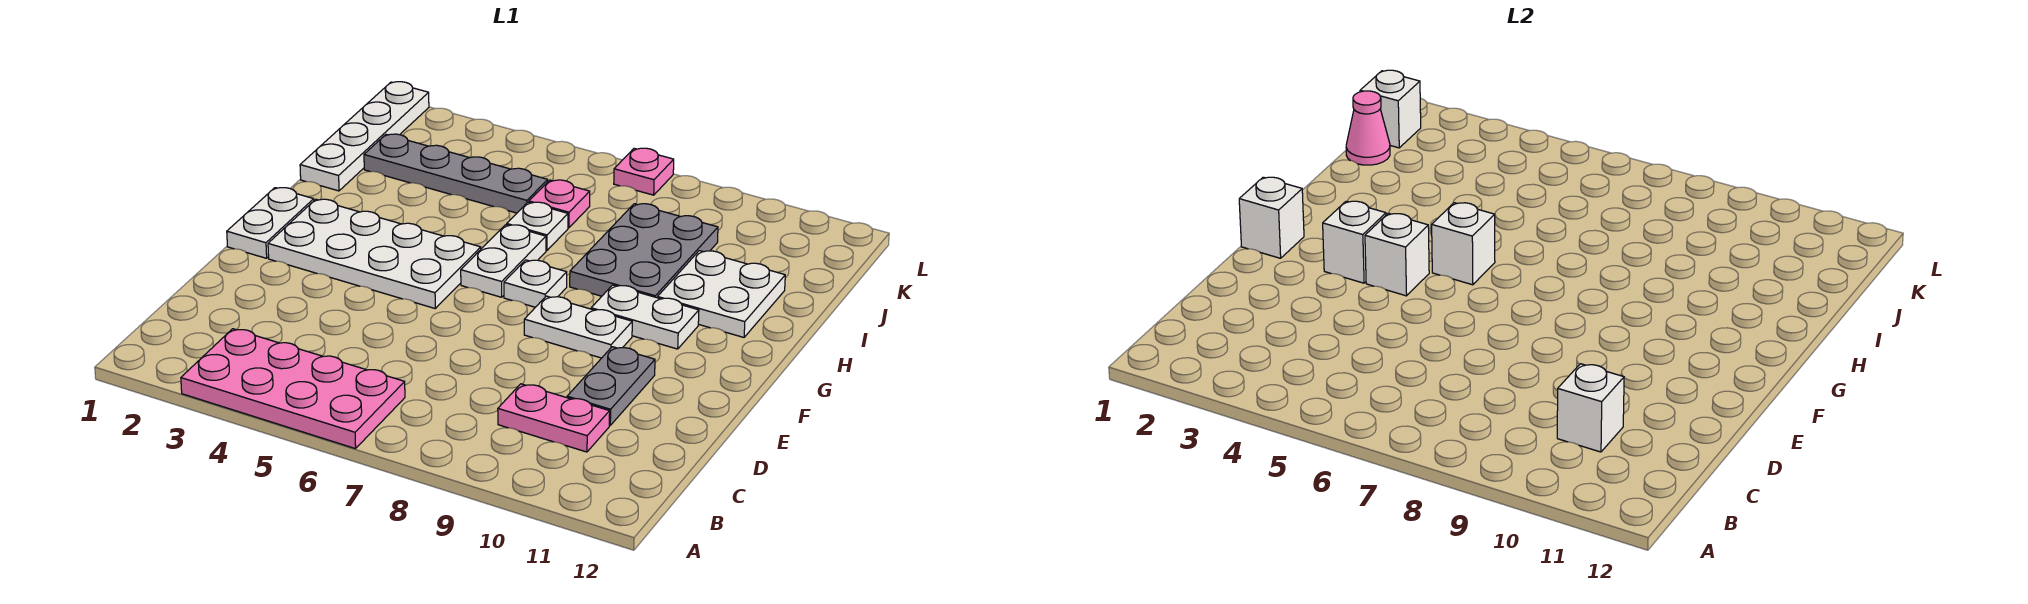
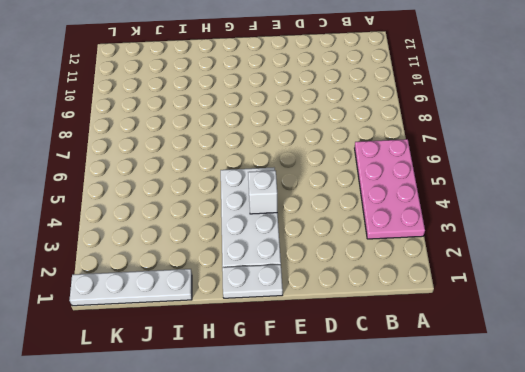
none -> pink 1x2 plate [498,384,610,452]
none -> grey 1x2 plate [567,347,655,425]
none -> white 1x2 plate [524,296,632,358]

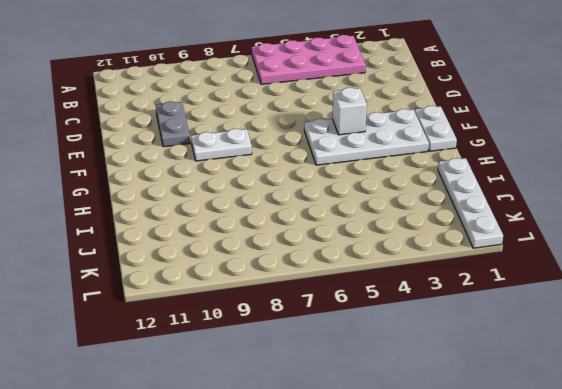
none -> pink 1x2 plate [498,384,610,452]
none -> white 1x2 plate [461,225,546,297]
none -> white 1x1 plate [504,260,567,307]

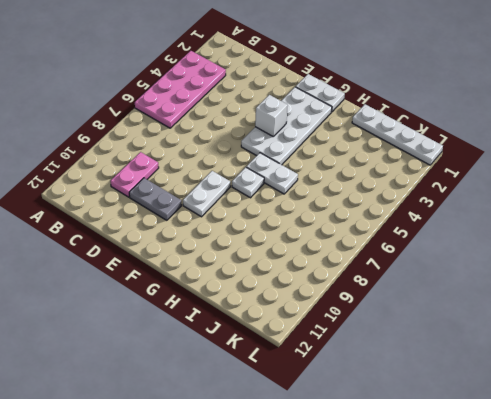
none -> white 1x2 plate [591,285,699,349]
none -> grey 2x3 plate [570,204,718,298]
none -> white 2x2 plate [658,251,785,337]

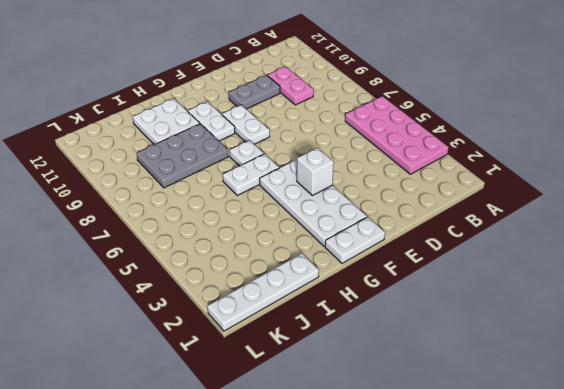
none -> white 1x1 plate [507,202,568,251]
none -> grey 1x4 plate [364,134,548,213]
none -> pink 1x1 plate [529,180,590,228]

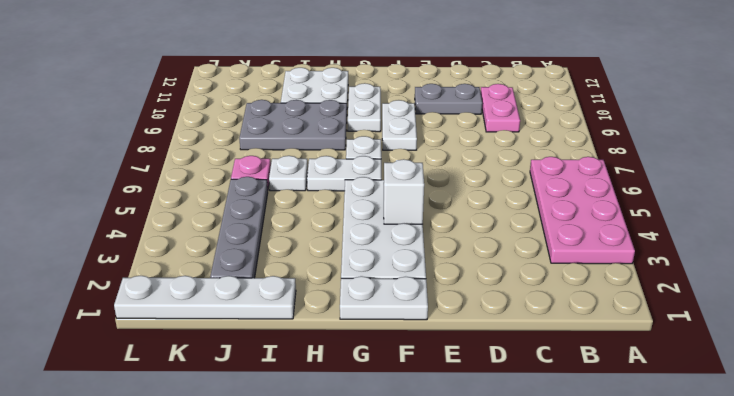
none -> pink 1x1 plate [614,148,674,195]
none -> white 1x1 brick [1557,364,1624,452]
none -> white 1x1 brick [1239,177,1304,258]

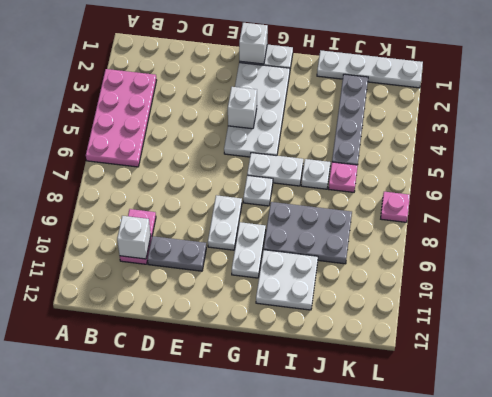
none -> white 1x1 brick [1323,201,1386,283]
none -> white 1x1 brick [1432,203,1495,285]
none -> pink 1x1 cone [1346,91,1390,165]

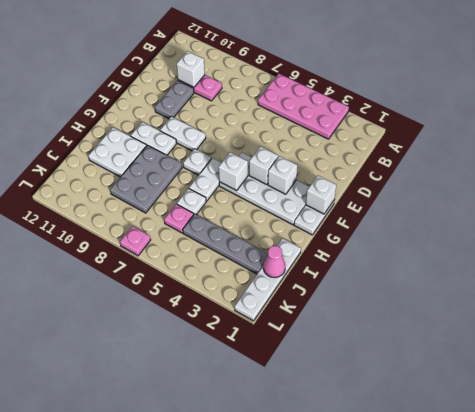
none -> white 1x1 brick [1360,70,1421,148]

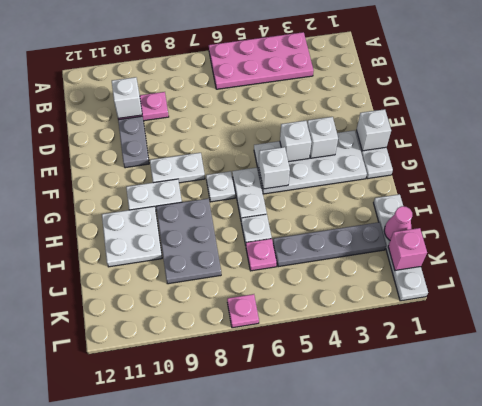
pink 1x1 brick [388,228,427,270] -> white 1x1 brick [1360,70,1421,148]

